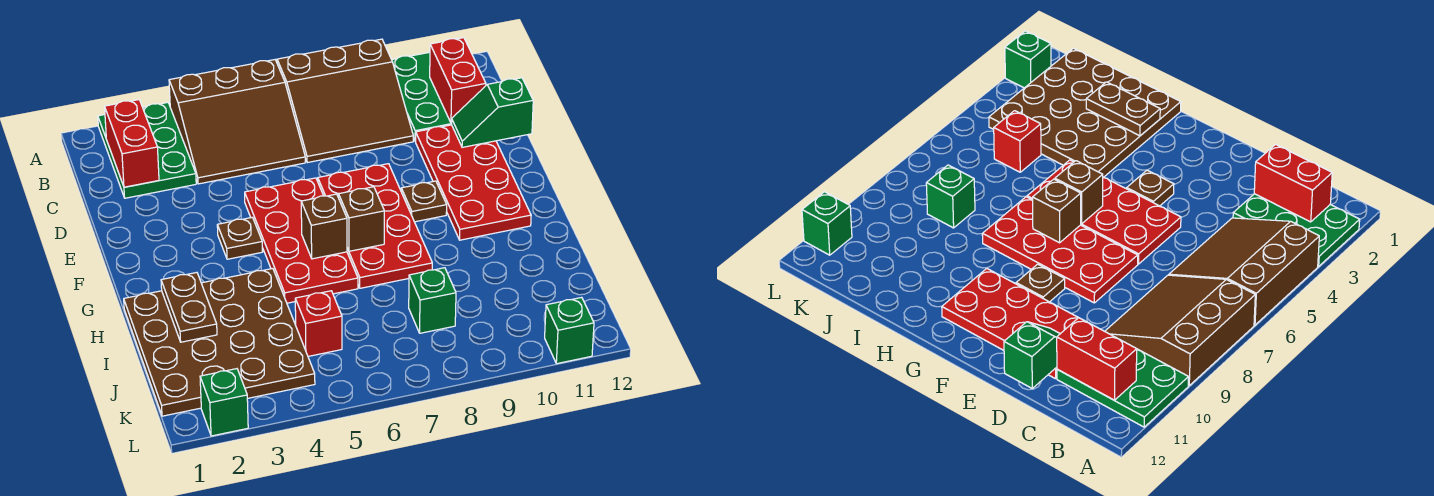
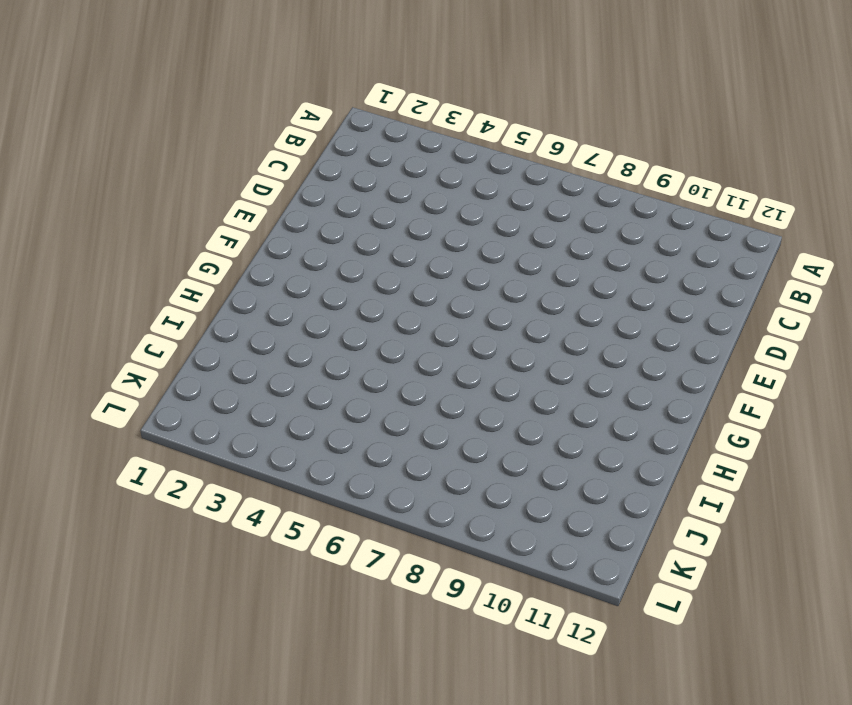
none -> green 2x3 plate [98,103,196,198]
none -> brown 3x3 slope [169,60,305,184]
none -> brown 3x3 slope [277,39,413,163]

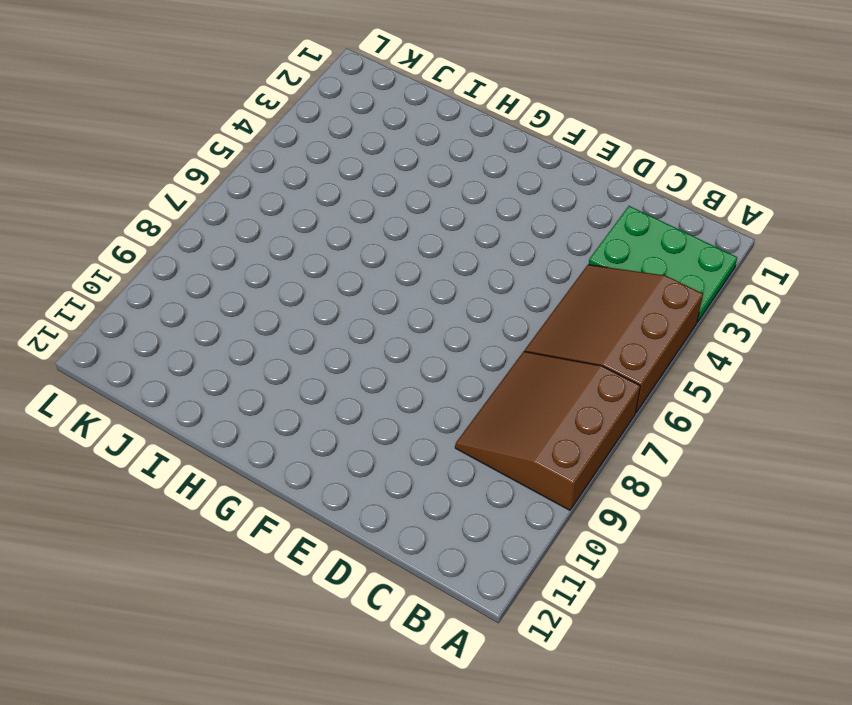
none -> green 2x3 plate [392,52,452,141]
none -> red 2x4 plate [416,125,531,240]
none -> red 2x4 plate [245,178,358,303]

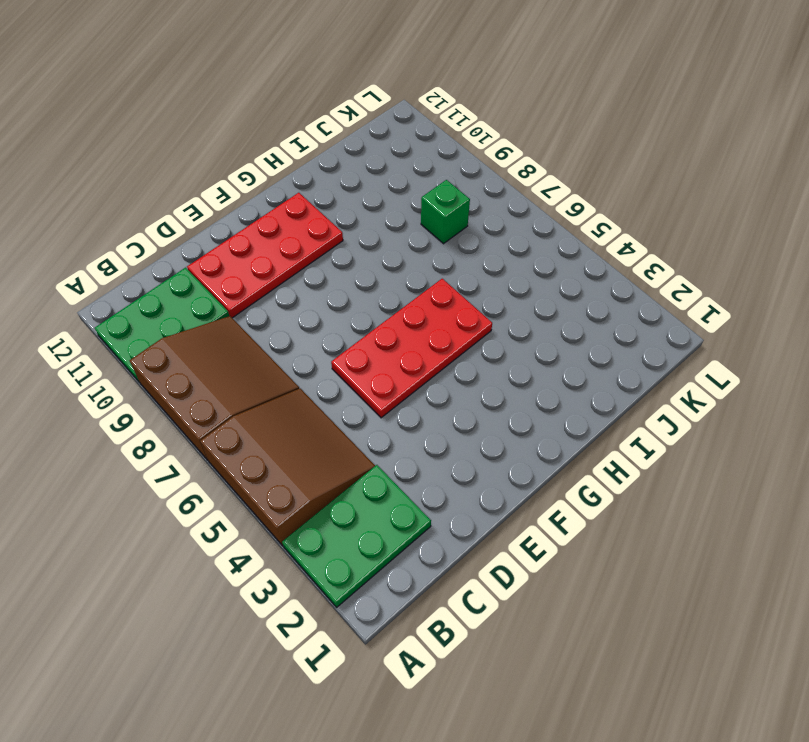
none -> red 2x4 plate [318,164,432,288]
none -> brown 1x1 plate [217,217,263,259]
none -> brown 1x1 plate [401,181,447,222]

